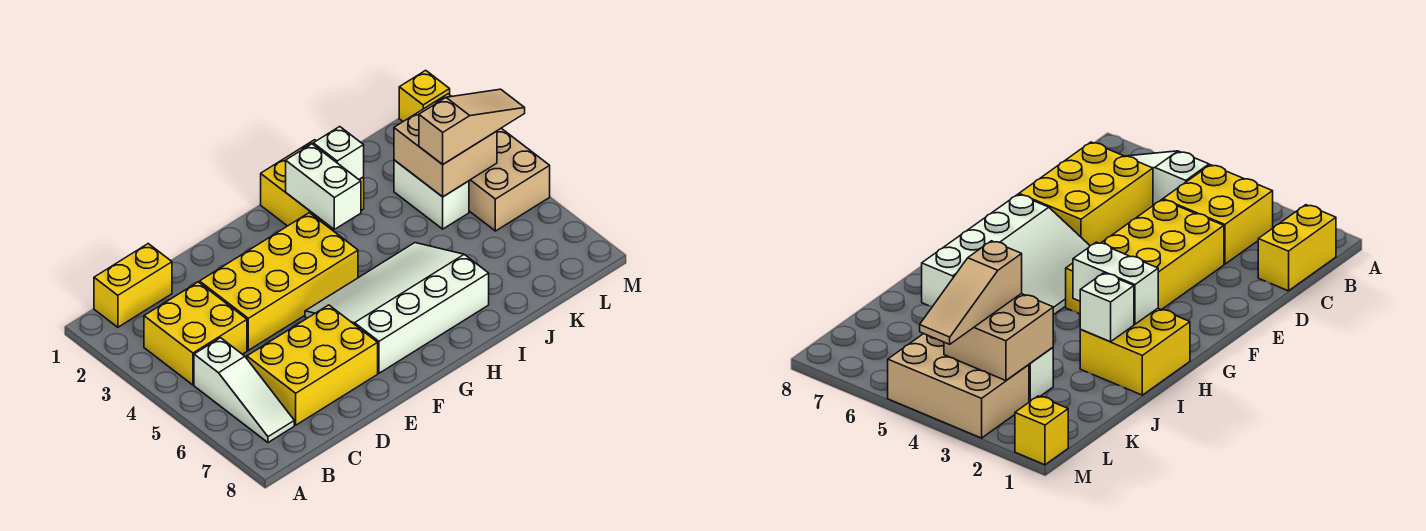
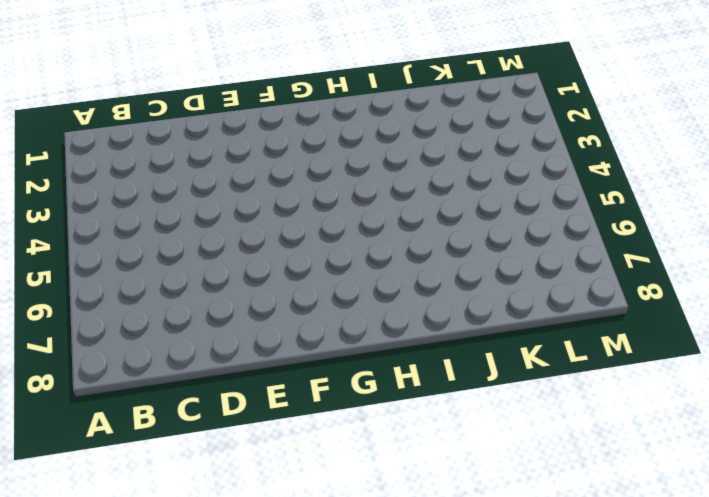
none -> yellow 1x2 brick [94,244,172,327]
none -> yellow 2x2 brick [144,282,247,385]
none -> white 1x3 slope [194,338,294,443]

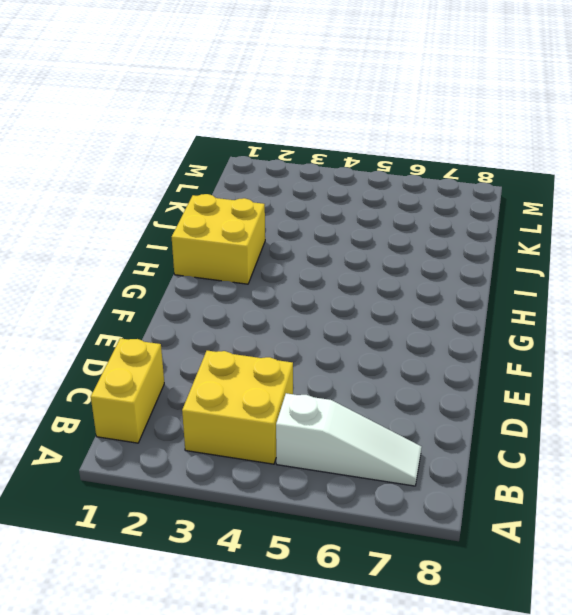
none -> yellow 2x3 brick [247,305,378,425]
none -> yellow 2x4 brick [200,213,358,350]
none -> white 3x4 slope [305,243,489,373]

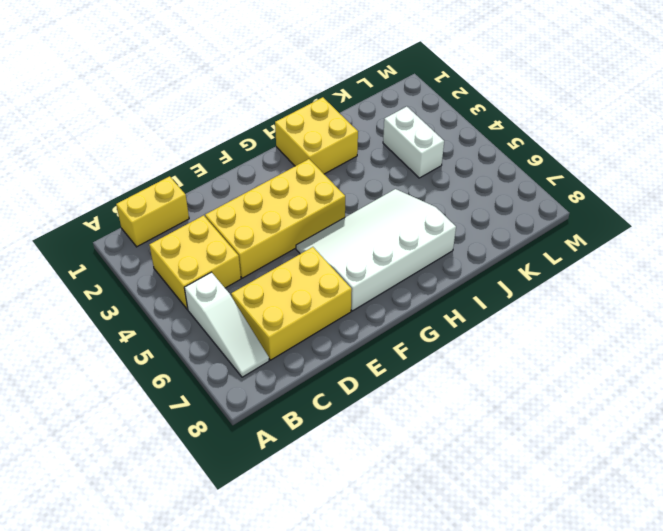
none -> tan 2x3 brick [469,128,550,231]
none -> yellow 1x1 brick [399,70,450,121]
none -> white 1x2 brick [286,144,361,229]

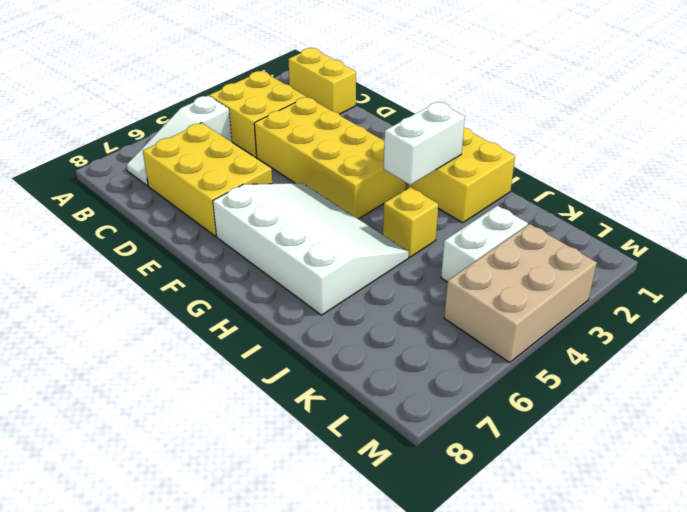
yellow 1x1 brick [383,187,438,257] -> yellow 1x1 brick moved to [399,70,450,121]
none -> white 1x1 brick [313,127,364,179]
none -> tan 2x2 brick [394,94,497,197]
none -> tan 1x3 slope [419,89,525,164]

